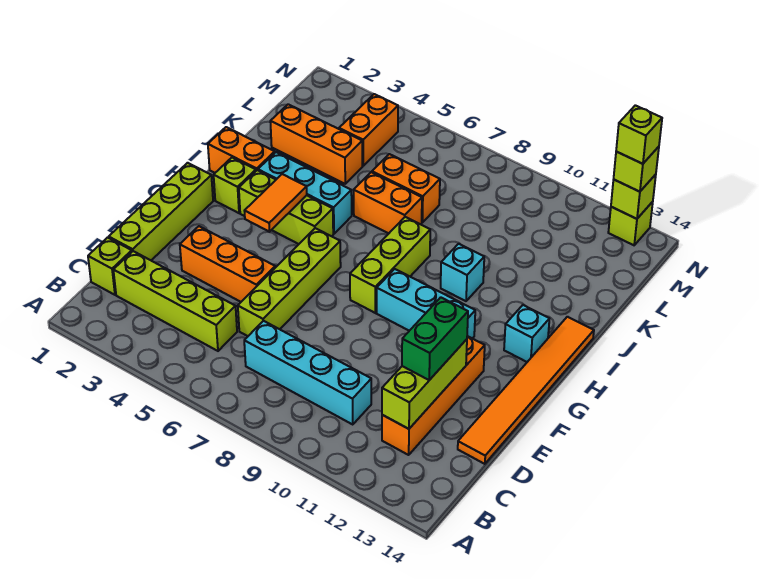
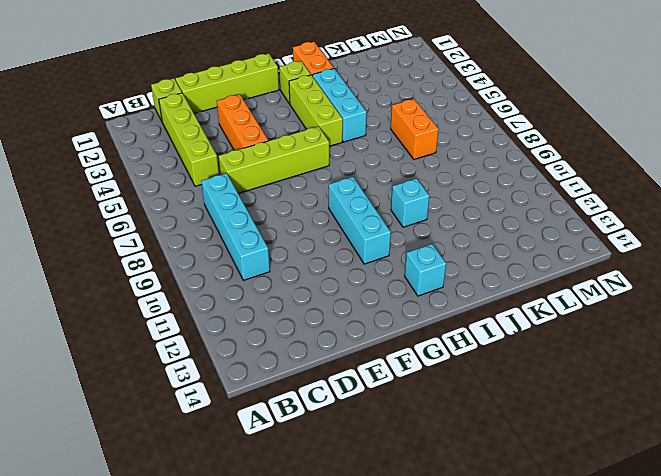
none -> orange 1x4 brick [382,336,485,455]
none -> orange 1x6 tile [458,317,594,464]
none -> lime 1x3 brick [350,217,430,313]

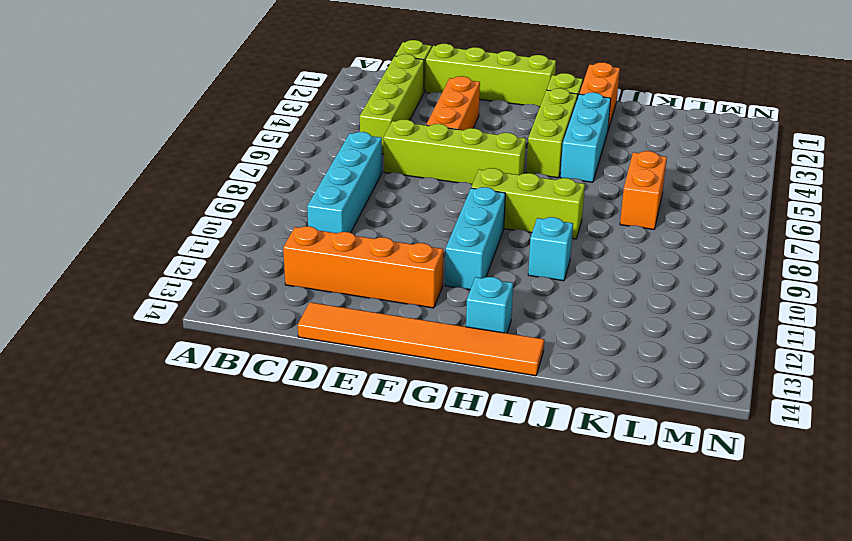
none -> orange 1x2 brick [354,172,422,233]
none -> orange 1x3 brick [270,104,362,184]
none -> orange 1x2 brick [339,94,398,166]

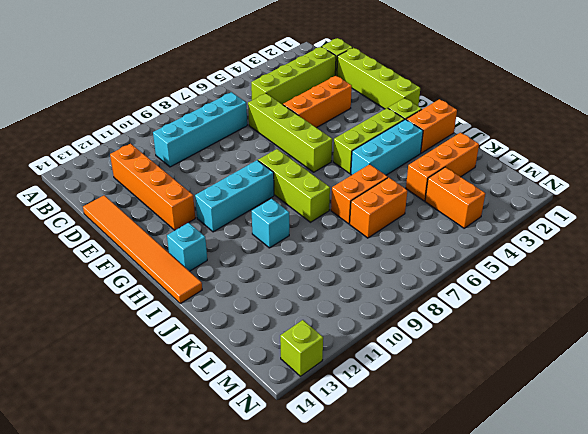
none -> lime 1x3 brick [382,339,467,429]
none -> orange 1x2 tile [245,174,307,232]
none -> lime 1x1 brick [611,174,656,219]

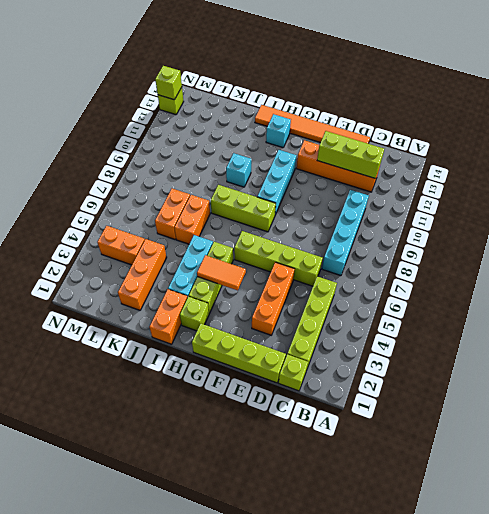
none -> green 1x2 brick [402,297,468,380]
none -> lime 1x1 brick [614,147,659,192]
none -> lime 1x1 brick [616,105,662,164]

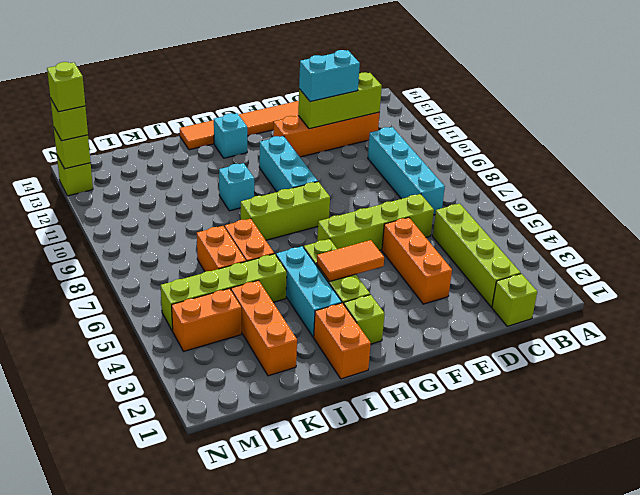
cyan 1x2 brick [299,50,360,102] -> green 1x2 brick [402,297,468,380]
lime 1x4 brick [161,254,287,331] -> lime 1x4 brick moved to [109,163,213,260]

